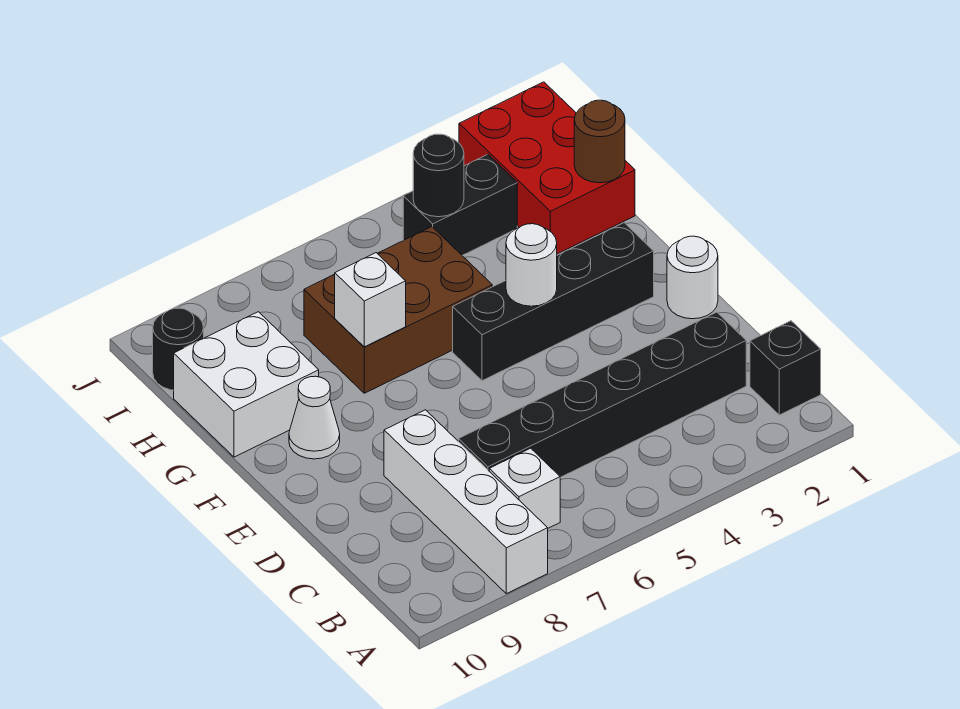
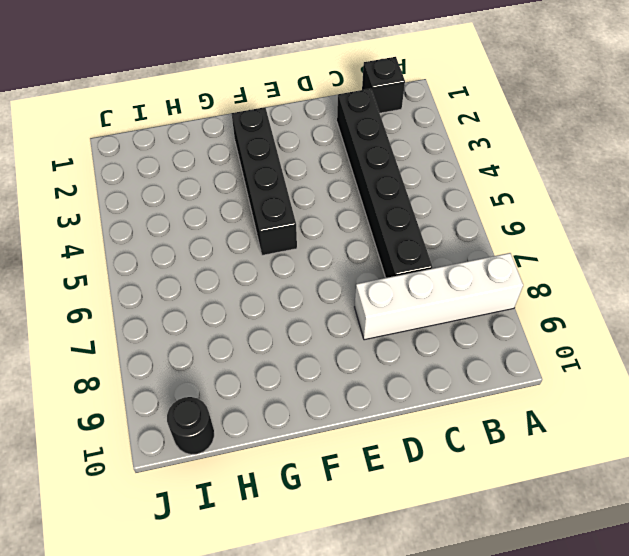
none -> white 1x1 brick [489,448,560,528]
none -> white 1x1 round brick [667,236,718,319]
none -> white 1x1 cone [289,376,340,459]

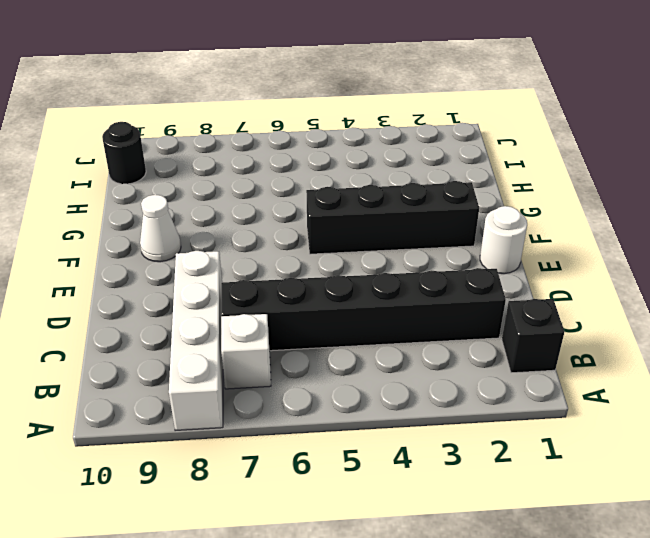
none -> brown 2x3 brick [304,227,492,393]
none -> white 2x2 brick [174,312,319,457]
none -> red 2x3 brick [459,82,635,254]

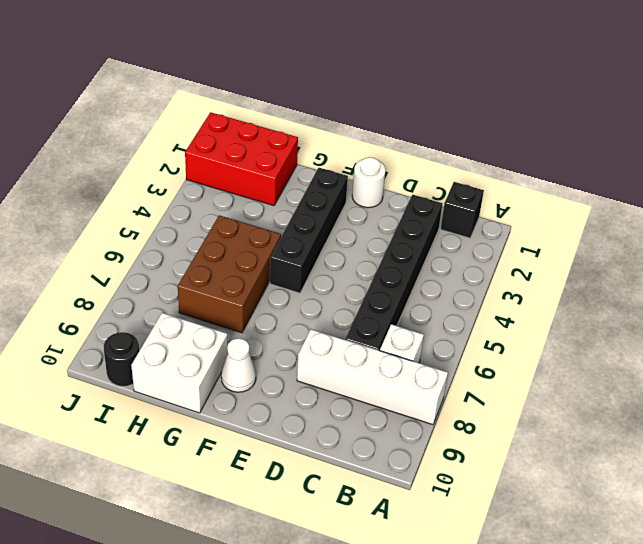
none -> black 1x2 brick [403,154,517,255]
none -> white 1x1 round brick [506,224,557,306]
none -> white 1x1 brick [335,253,406,347]

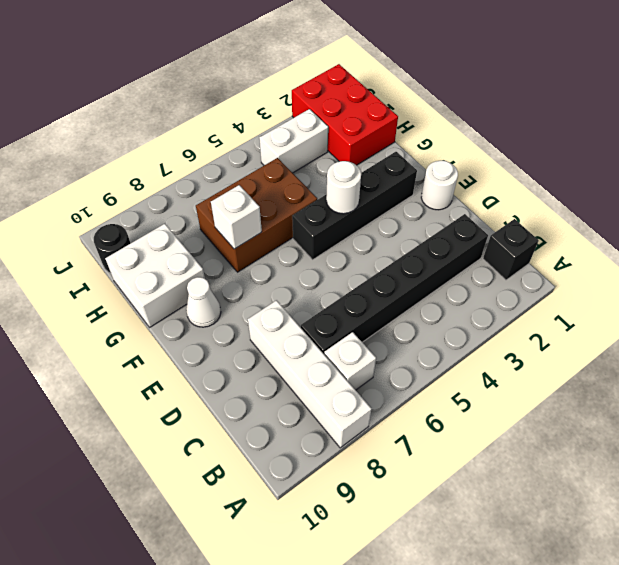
white 1x2 brick [259,109,328,173] -> black 1x2 brick [403,154,517,255]
none -> brown 1x1 round brick [574,100,625,183]
none -> black 1x1 round brick [413,134,464,217]

